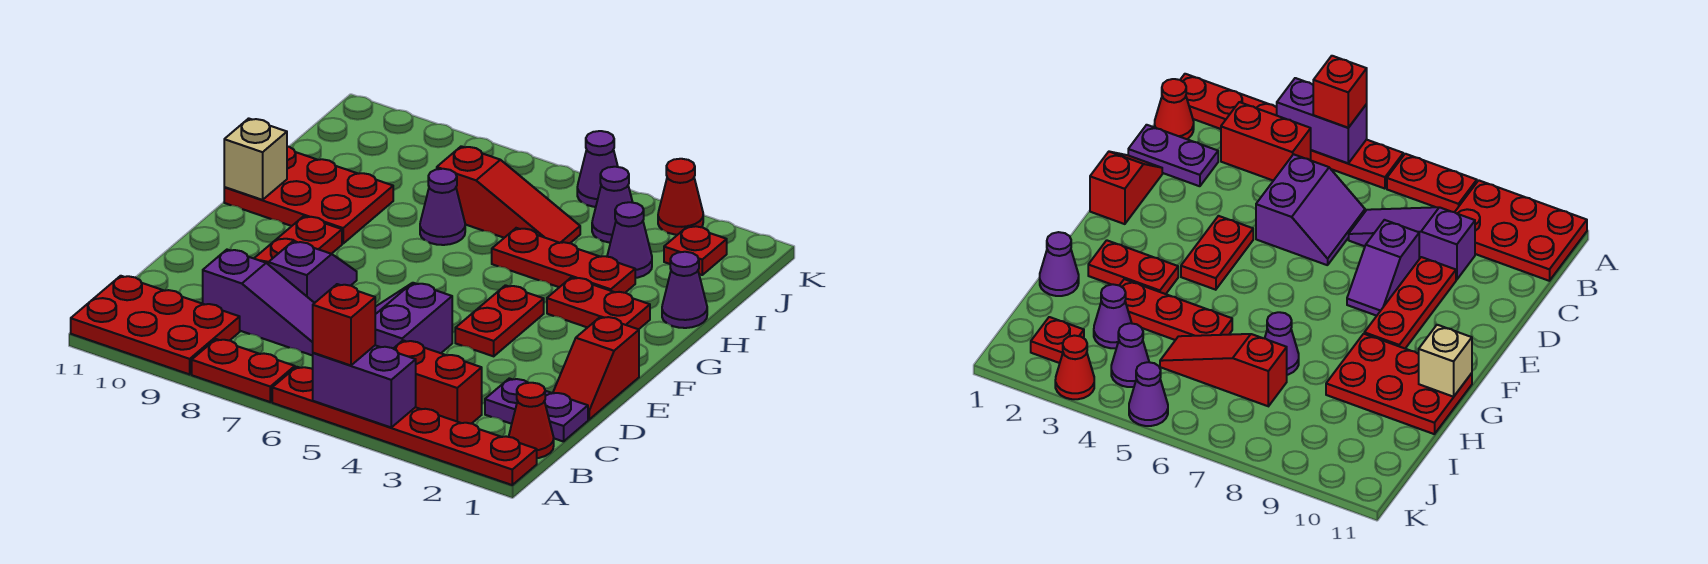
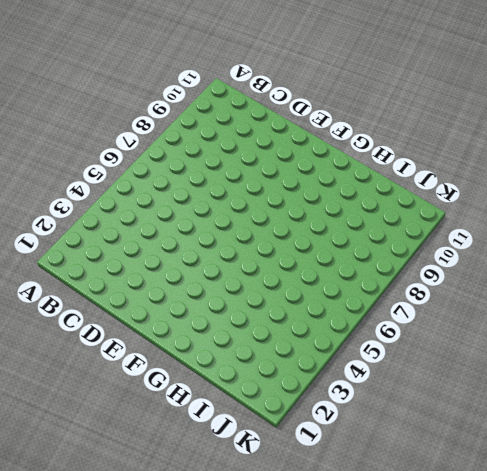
none -> red 1x6 plate [272,367,537,485]
none -> red 1x2 plate [192,339,295,402]
none -> red 2x3 plate [71,276,240,374]

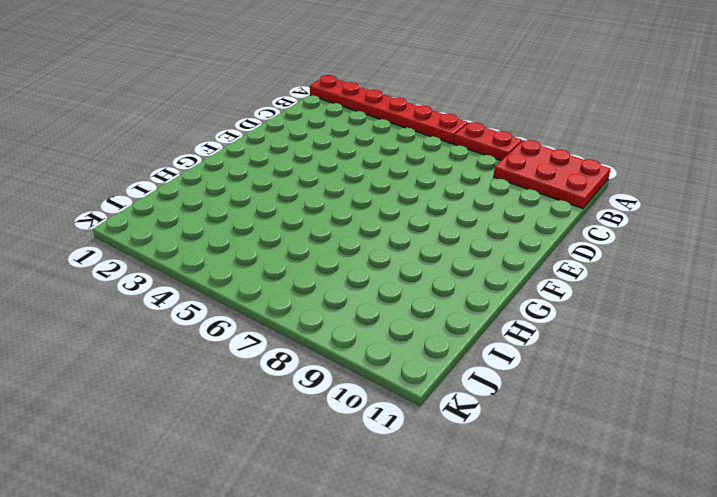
none -> red 1x1 cone [509,383,554,458]
none -> red 1x2 brick [393,340,482,424]
none -> purple 1x2 plate [485,378,588,442]

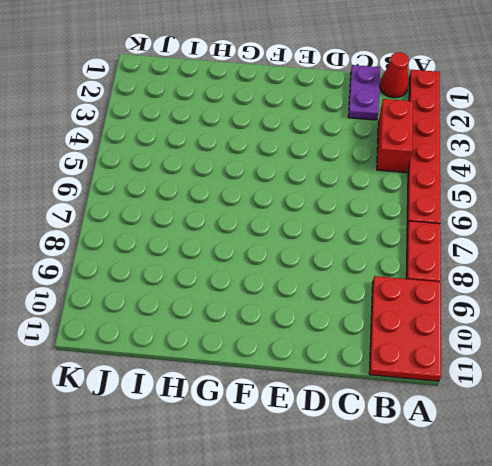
none -> purple 2x2 slope [375,283,452,353]
none -> purple 1x3 slope [203,250,314,356]
none -> red 1x2 slope [553,317,639,420]

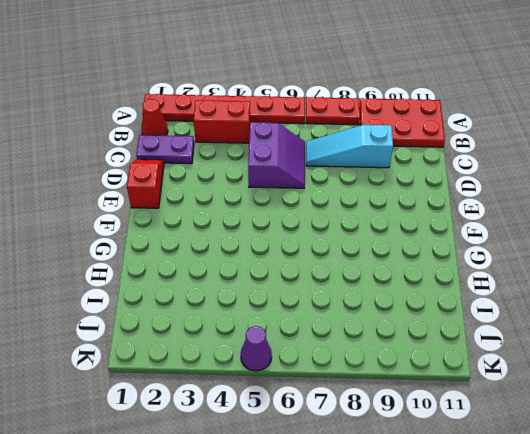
cyan 1x3 slope [306,125,393,168] -> purple 1x3 slope [203,250,314,356]
none -> purple 1x2 slope [268,241,357,303]
none -> red 1x3 plate [254,216,342,264]
none -> red 1x2 plate [455,285,544,356]

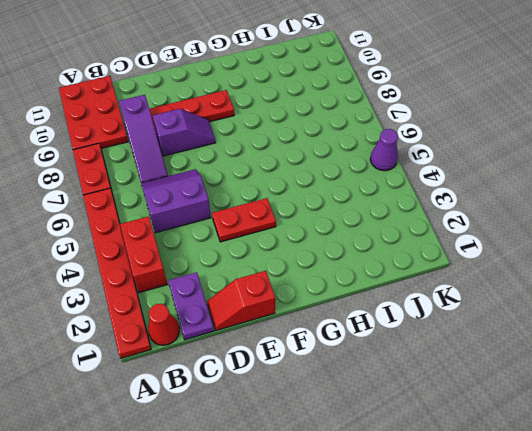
none -> red 1x2 plate [547,277,650,329]
none -> red 2x3 plate [224,146,393,244]
none -> purple 1x1 cone [662,252,707,328]

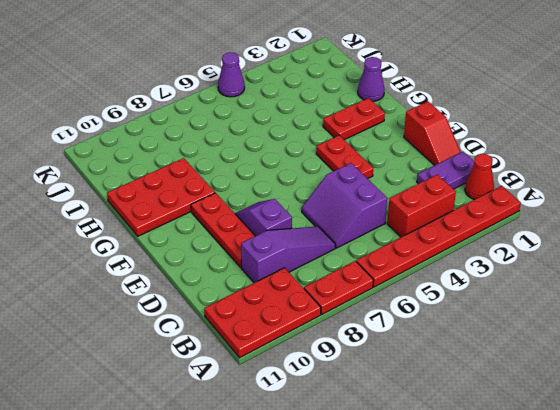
none -> red 1x3 plate [492,228,635,293]
none -> purple 1x1 cone [420,169,465,245]
none -> purple 1x1 cone [607,202,652,278]

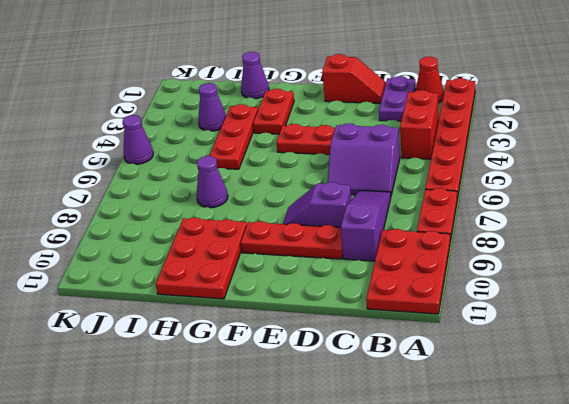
none -> red 1x3 slope [437,146,580,243]
none -> red 1x1 plate [664,226,727,275]
none -> purple 1x1 cone [592,167,633,243]

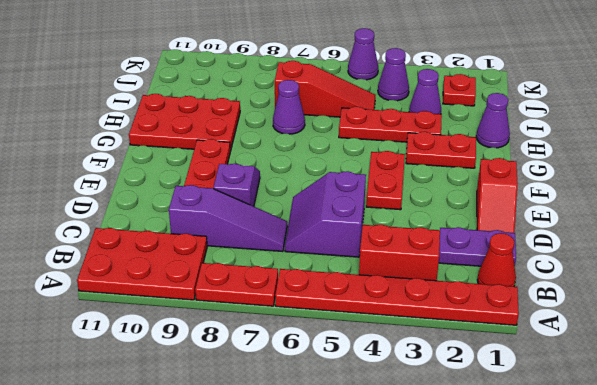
none -> red 1x1 cone [658,159,703,235]
none -> purple 1x2 brick [313,345,416,427]
none -> tan 1x1 brick [224,118,287,200]

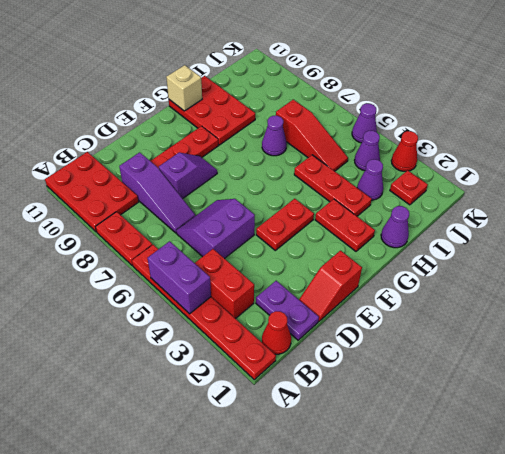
none -> red 1x1 brick [313,284,375,365]

